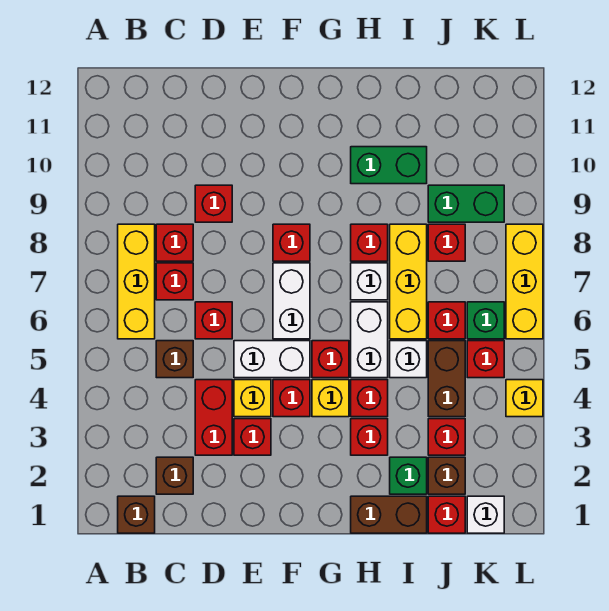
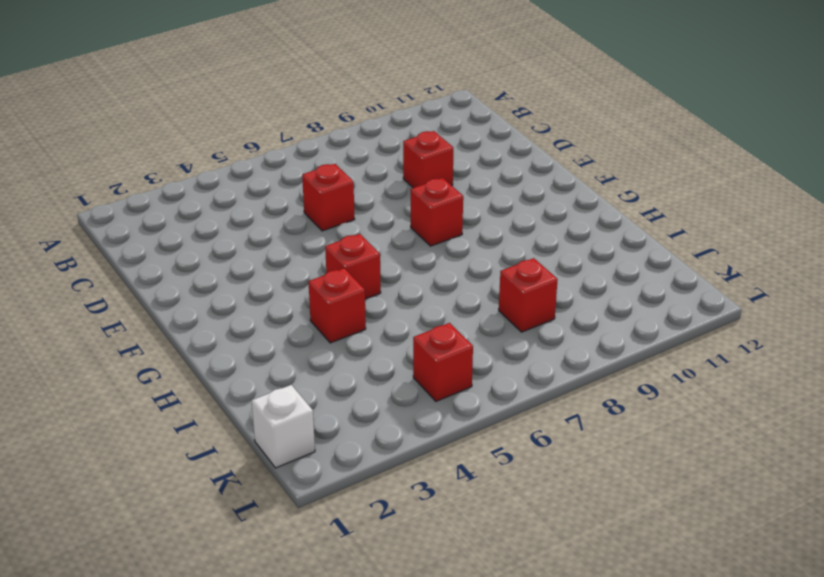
none -> brown 1x1 brick [118,496,155,533]
none -> yellow 1x3 brick [118,224,155,339]
none -> brown 1x1 brick [156,457,193,494]
none -> brown 1x1 brick [156,341,193,378]

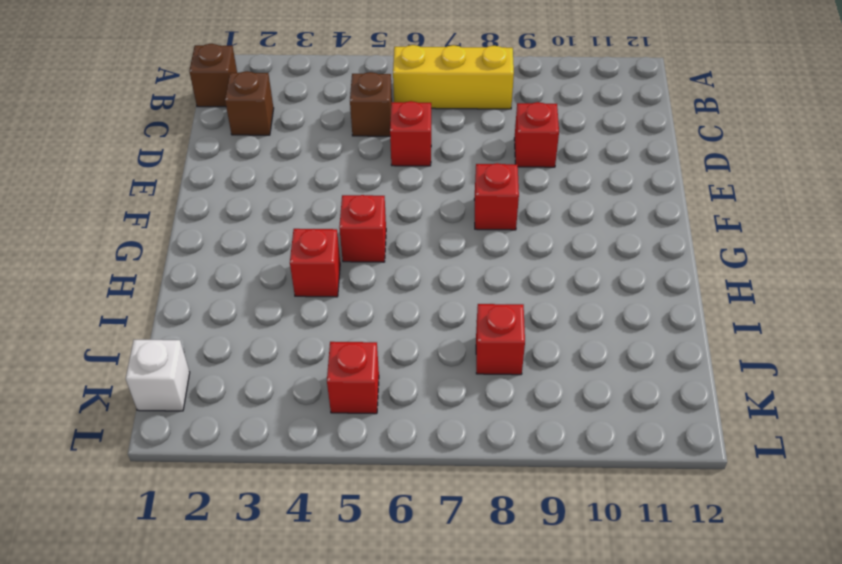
none -> red 1x1 brick [156,263,193,300]
none -> red 1x1 brick [156,224,193,261]
none -> red 1x2 brick [195,380,232,455]
none -> red 1x1 brick [234,419,271,455]

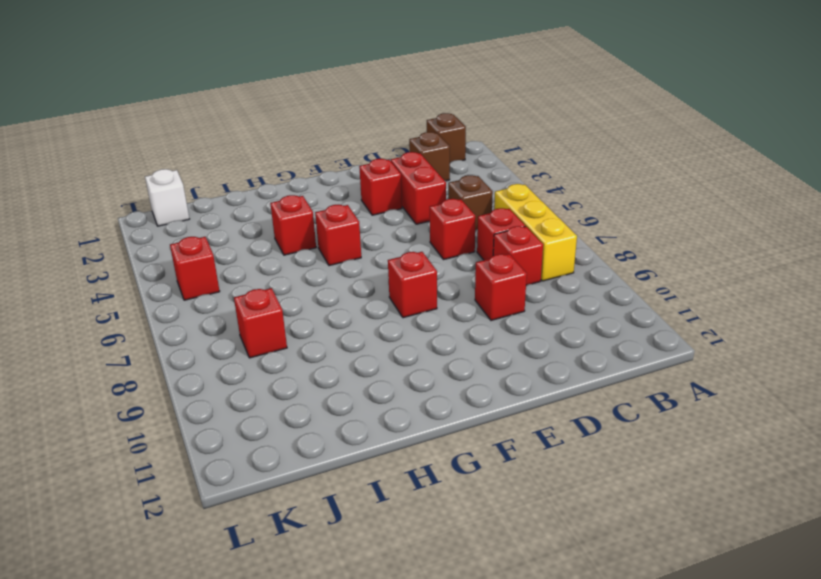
none -> yellow 1x1 brick [234,380,271,417]
none -> white 1x2 brick [234,341,310,378]
none -> red 1x1 brick [273,380,310,417]
none -> white 1x2 brick [273,263,310,339]

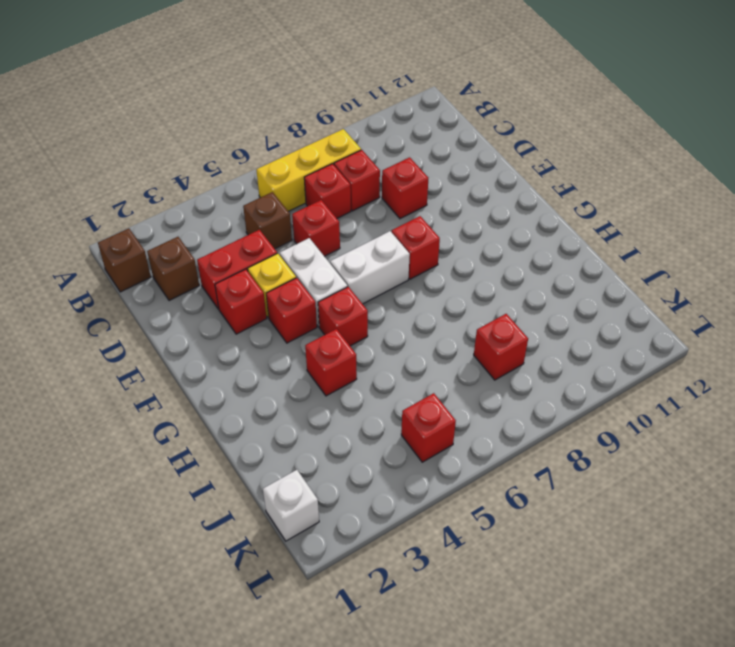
none -> yellow 1x1 brick [312,380,349,417]
none -> brown 1x2 brick [351,496,427,533]
none -> red 1x1 brick [351,419,388,455]
none -> white 1x2 brick [351,302,388,378]

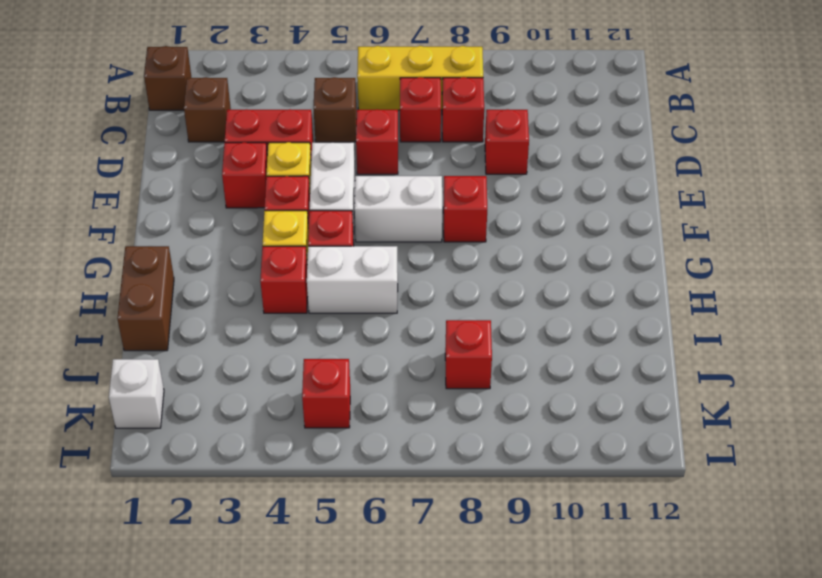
none -> red 1x1 brick [351,419,388,455]
none -> white 1x1 brick [351,263,388,300]
none -> red 1x1 brick [351,224,388,261]
none -> green 1x2 brick [351,147,427,184]

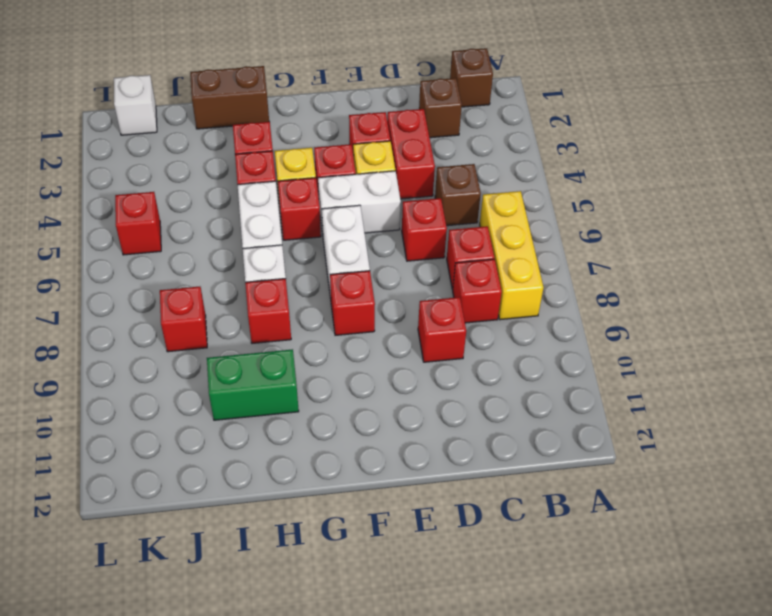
none -> green 1x1 brick [390,457,427,494]
none -> white 1x1 brick [390,341,427,378]
none -> yellow 1x3 brick [390,224,427,339]
none -> red 1x1 brick [428,496,465,533]

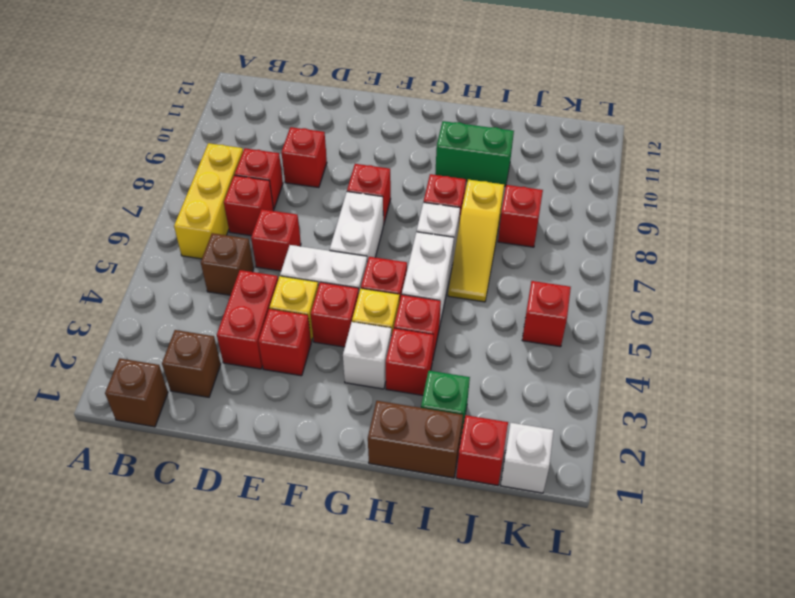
white 1x1 brick [343,322,392,389] -> white 1x1 brick moved to [390,341,427,378]
yellow 1x3 slope [448,180,504,302] -> yellow 1x3 brick [390,224,427,339]
none -> brown 1x1 brick [428,457,465,494]
none -> red 1x1 brick [428,419,465,455]
none -> brown 1x2 brick [428,341,465,417]
none -> red 1x1 brick [428,302,465,339]

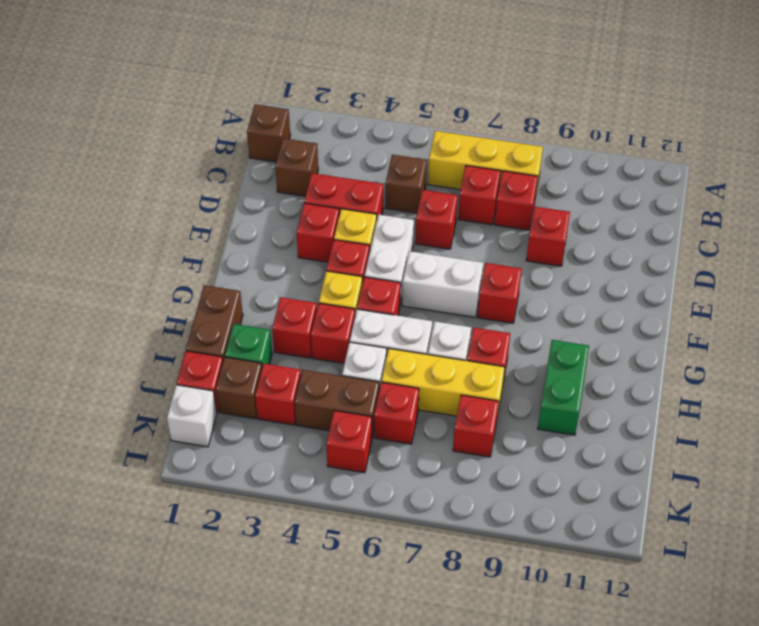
none -> green 1x2 brick [428,185,504,222]
none -> green 1x1 brick [467,302,504,339]
none -> yellow 1x1 brick [506,380,543,417]
none -> yellow 1x3 brick [506,224,543,339]

